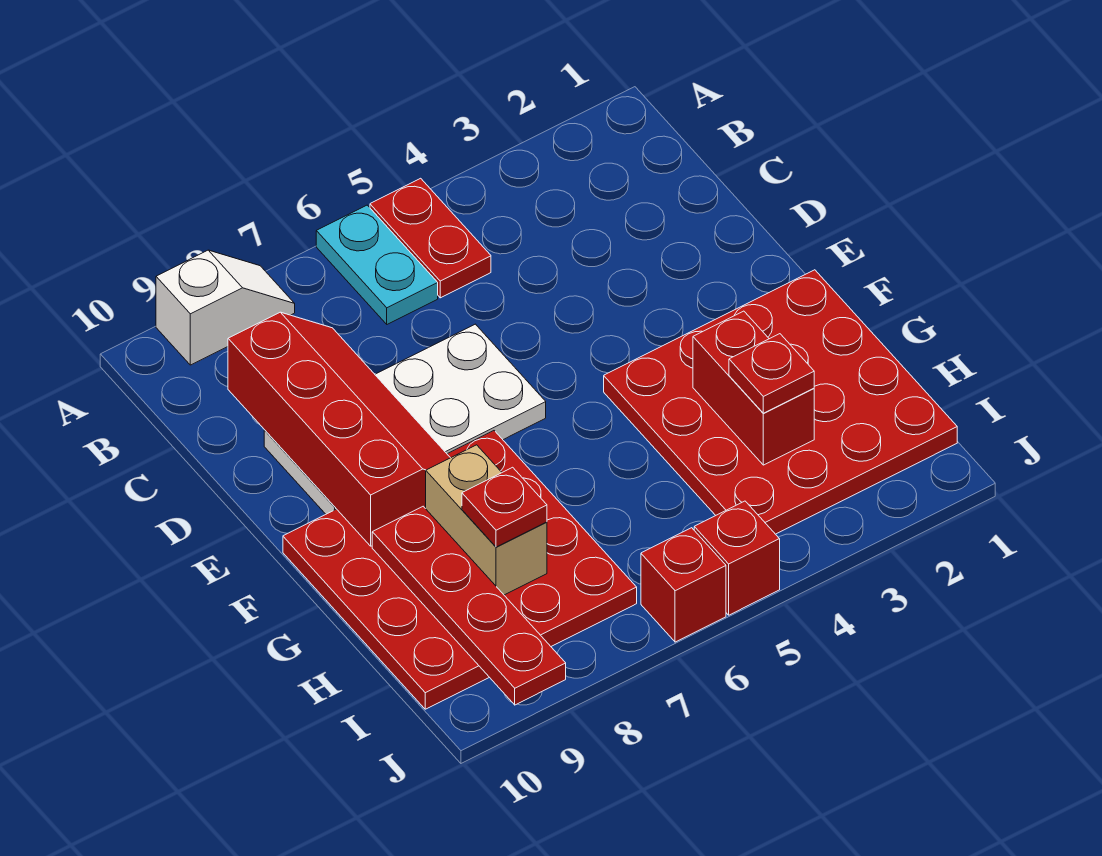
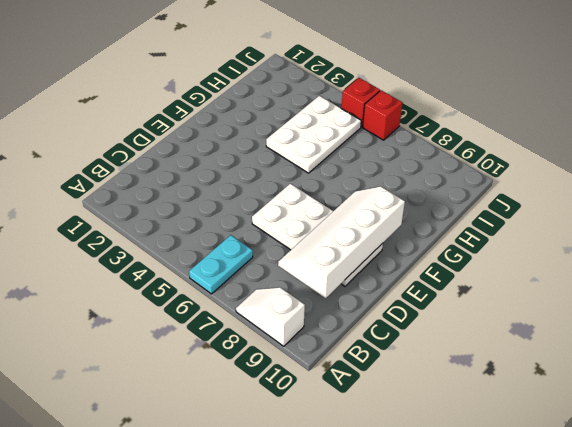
white 2x4 slope [278,186,405,298] -> red 2x4 slope [228,312,450,546]
white 2x3 plate [266,96,361,173] -> red 4x4 plate [604,270,957,534]
none -> red 1x2 plate [370,178,491,298]
none -> red 4x4 plate [283,431,637,709]
none -> red 1x2 brick [693,311,814,465]

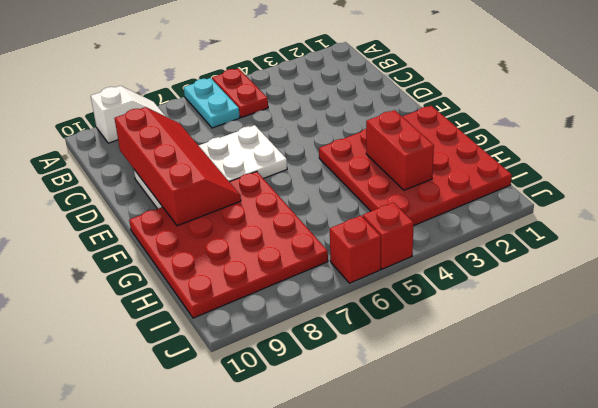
none -> tan 1x2 brick [426,445,547,595]
none -> red 1x4 plate [372,506,566,705]
none -> red 1x1 plate [729,334,814,413]

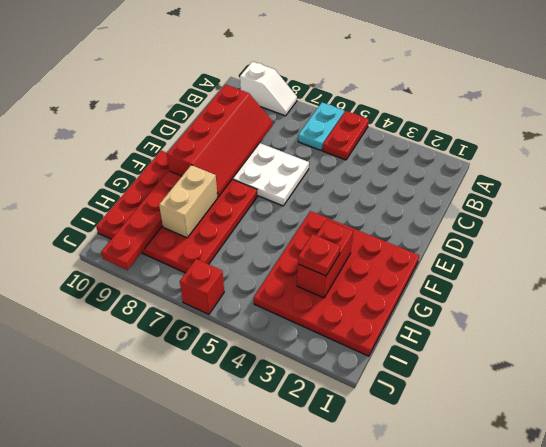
none -> red 1x1 brick [694,501,780,615]
none -> red 1x1 plate [462,467,547,547]

